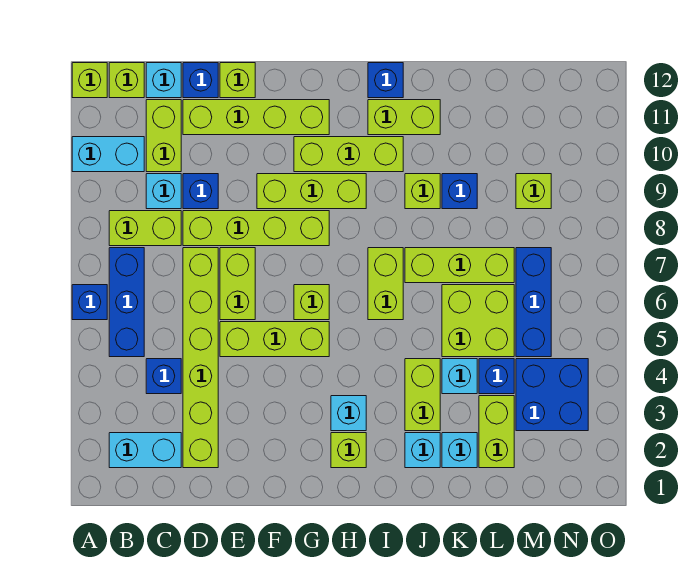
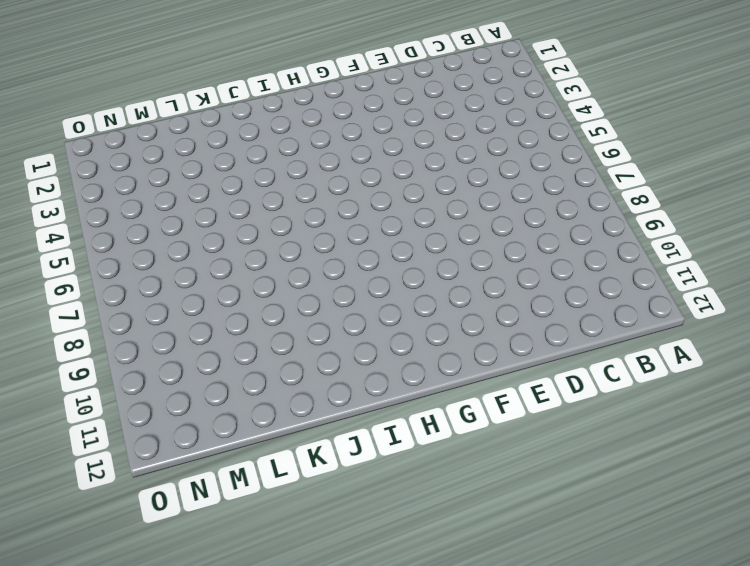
none -> blue 1x1 brick [72,285,107,320]
none -> cyan 1x2 brick [72,137,144,172]
none -> lime 1x1 brick [72,63,107,98]
none -> cyan 1x2 brick [109,433,181,468]

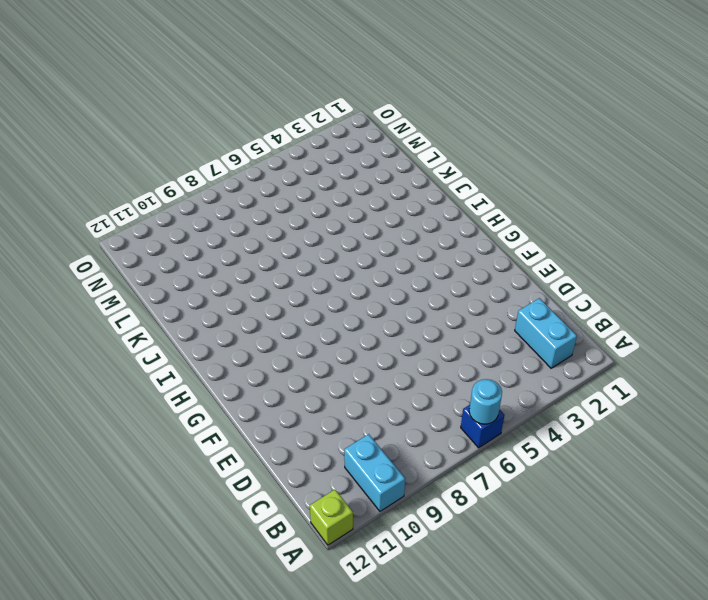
cyan 1x1 round brick [469,379,502,424] -> none
none -> blue 1x3 brick [109,248,144,357]
none -> lime 1x2 brick [109,211,181,246]
none -> lime 1x1 brick [109,63,144,98]
none -> blue 1x1 brick [146,359,181,394]

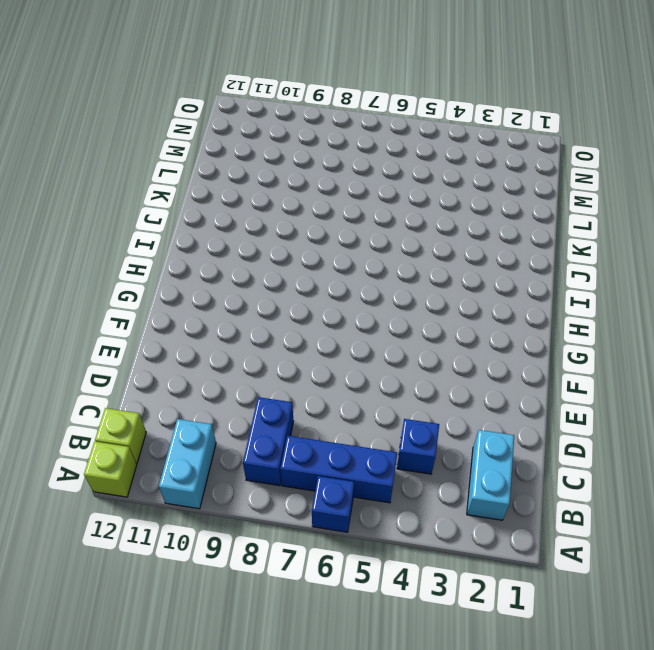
blue 1x2 brick [243,397,294,486] -> lime 1x2 brick [109,211,181,246]
none -> cyan 1x1 brick [146,174,181,209]
none -> lime 1x2 brick [146,100,181,172]
none -> cyan 1x1 brick [146,63,181,98]
none -> lime 1x6 brick [183,248,218,468]

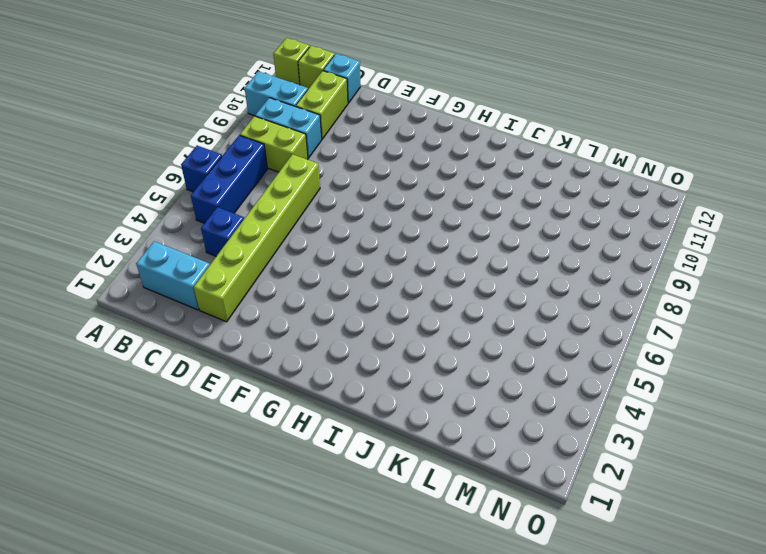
cyan 1x2 brick [255,98,322,158] -> cyan 1x1 brick [146,174,181,209]
none -> lime 1x4 brick [183,211,329,246]
none -> blue 1x1 brick [183,174,218,209]
none -> lime 1x4 brick [183,100,329,135]
none -> blue 1x1 brick [183,63,218,98]

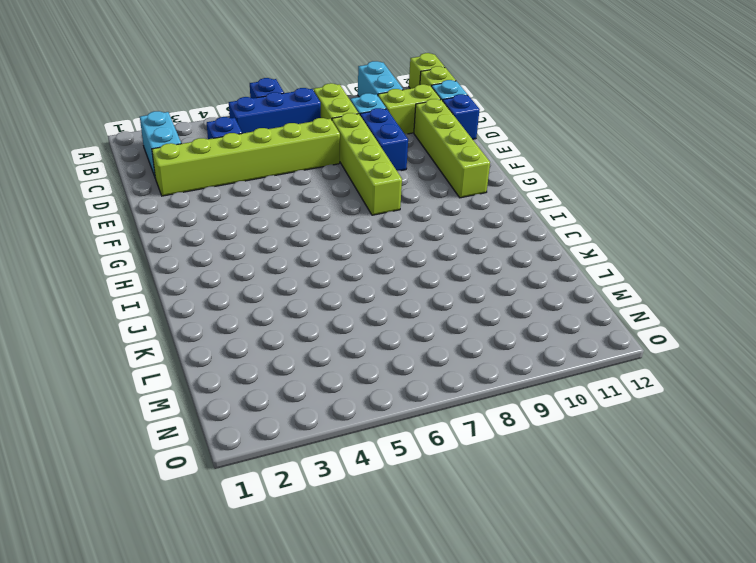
blue 1x2 brick [360,108,408,171] -> blue 1x1 brick [183,174,218,209]
none -> lime 1x3 brick [220,322,329,357]
none -> lime 1x2 brick [220,248,255,320]
none -> lime 1x1 brick [220,63,255,98]
none -> lime 1x3 brick [257,174,366,209]

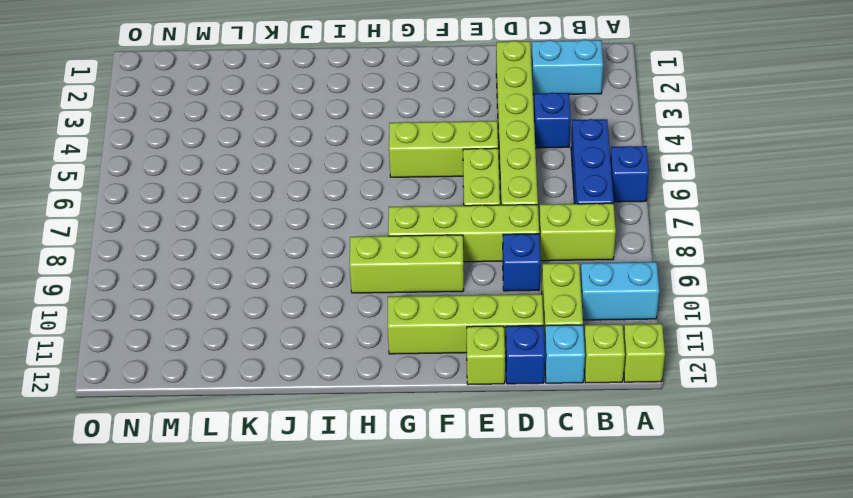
none -> cyan 1x1 brick [146,174,181,209]
none -> lime 1x1 brick [294,285,329,320]
none -> lime 1x3 brick [294,137,403,172]
none -> lime 1x1 brick [331,433,366,468]

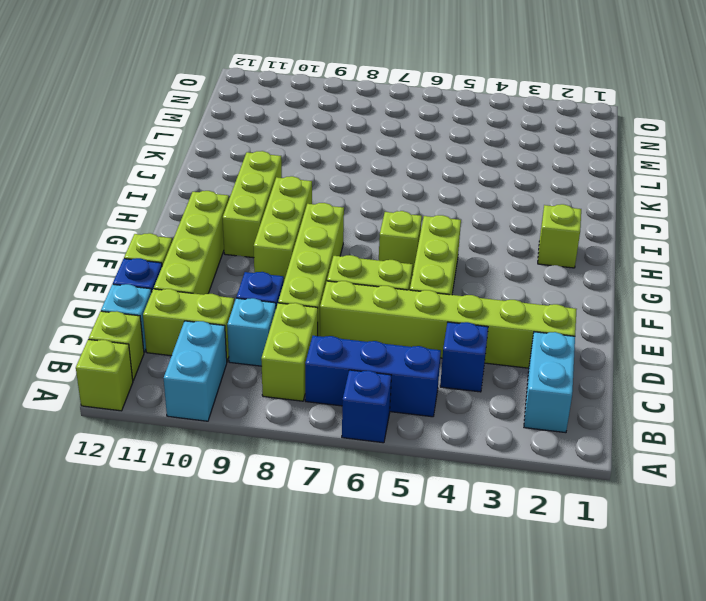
none -> cyan 1x1 brick [331,396,366,431]
none -> lime 1x2 brick [368,248,403,320]
none -> lime 1x2 brick [368,100,440,135]
none -> blue 1x1 brick [368,63,403,98]

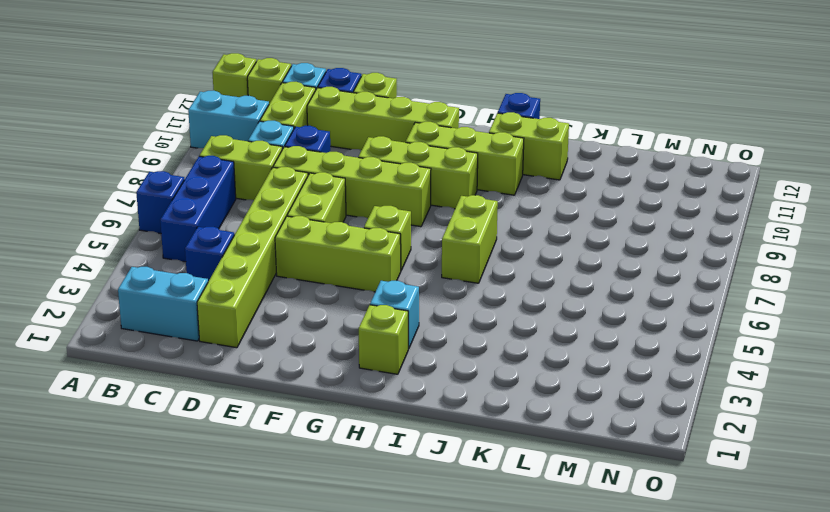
none -> cyan 1x1 brick [405,433,440,468]
none -> lime 1x2 brick [405,359,440,431]
none -> lime 1x3 brick [405,248,514,283]
none -> lime 1x1 brick [405,174,440,209]

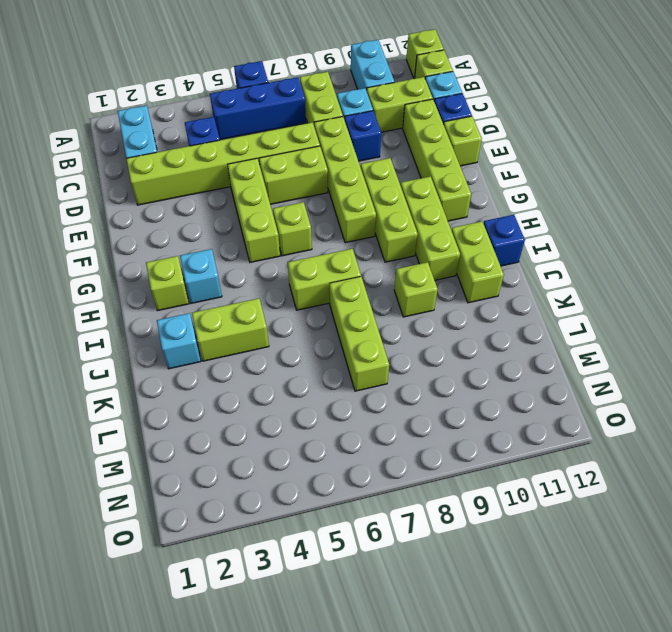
none -> cyan 1x1 brick [442,433,477,468]
none -> cyan 1x1 brick [442,359,477,394]
none -> lime 2x2 brick [442,285,514,357]
none -> blue 1x1 brick [442,174,477,209]

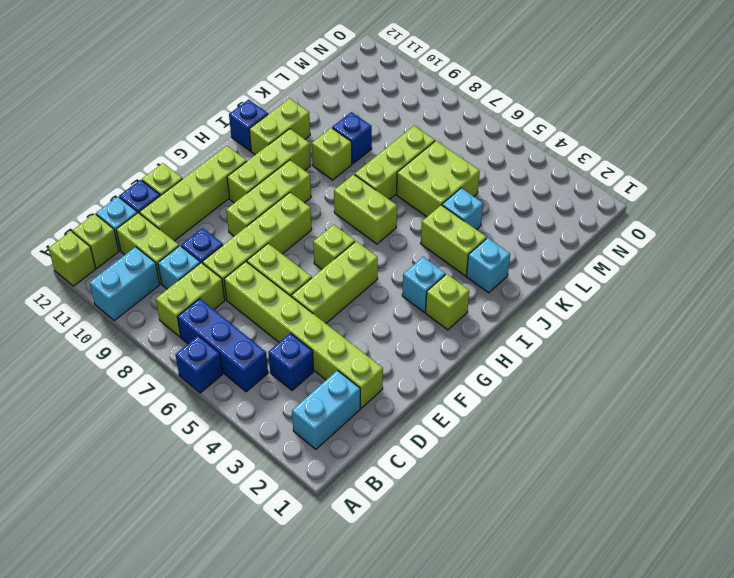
none -> cyan 1x1 brick [442,433,477,468]
none -> lime 1x2 brick [479,396,514,468]
none -> blue 1x1 brick [479,359,514,394]
none -> blue 2x2 brick [516,359,588,431]

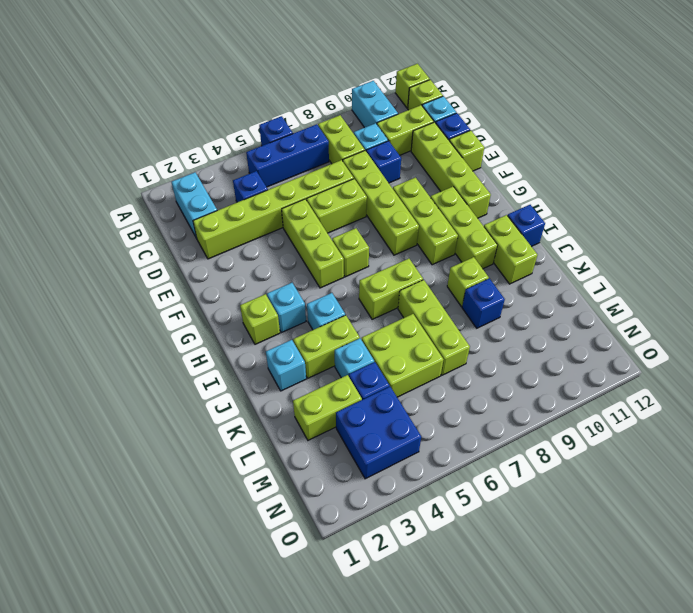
cyan 1x1 brick [307,293,345,330] -> cyan 1x1 brick moved to [442,433,477,468]
none -> blue 1x3 brick [516,248,551,357]
none -> lime 1x1 brick [516,174,551,209]

